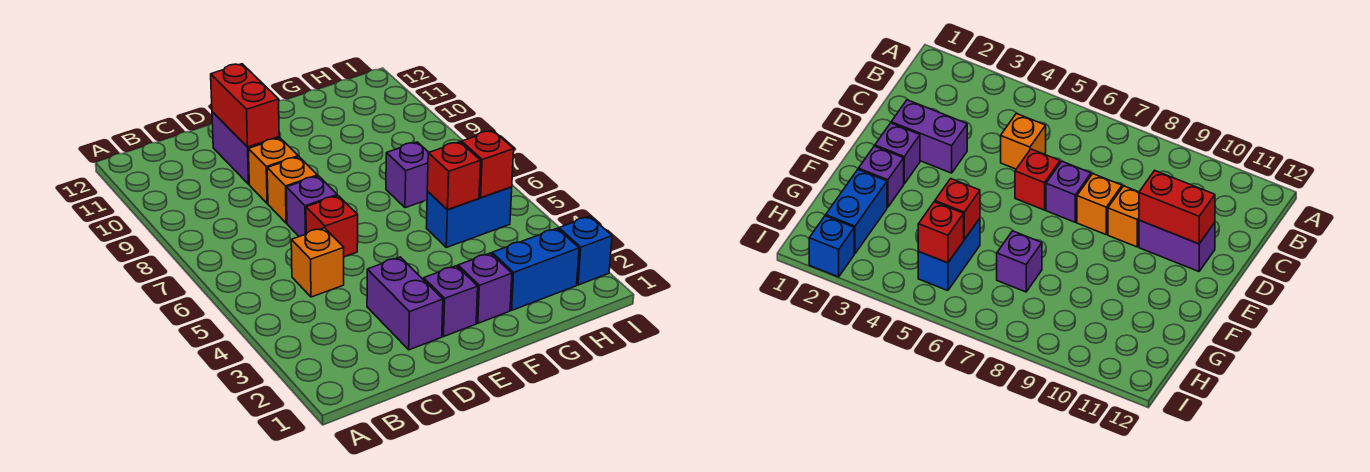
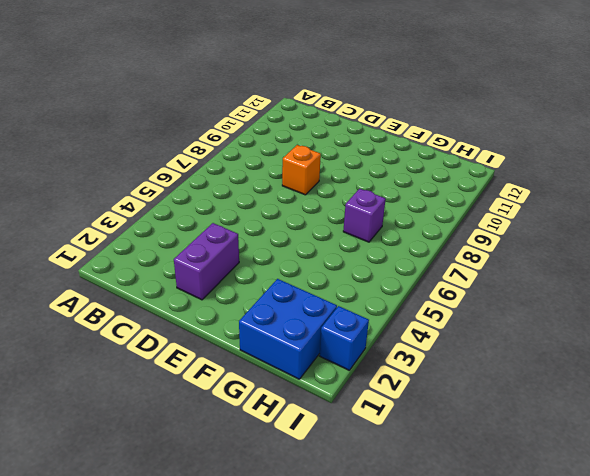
blue 2x2 brick [239,279,337,379] -> blue 1x2 brick [492,228,579,310]
none -> orange 1x1 brick [291,228,344,297]
none -> red 1x1 brick [306,196,358,257]
none -> purple 1x1 brick [286,176,337,236]

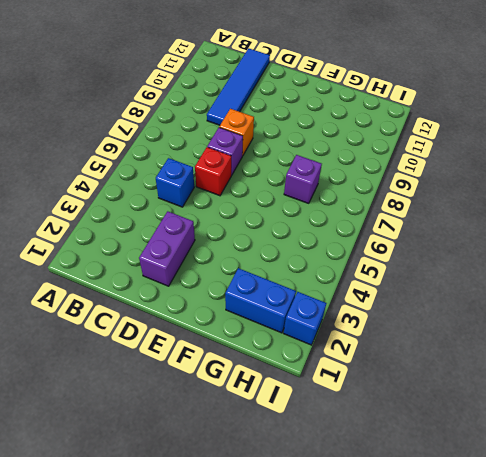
blue 1x1 brick [156,158,194,207] -> orange 1x1 brick [291,228,344,297]
blue 1x4 tile [207,48,270,125] -> none
none -> orange 1x1 brick [248,138,298,204]
none -> purple 1x2 brick [212,112,279,184]
none -> purple 1x1 brick [424,266,478,336]

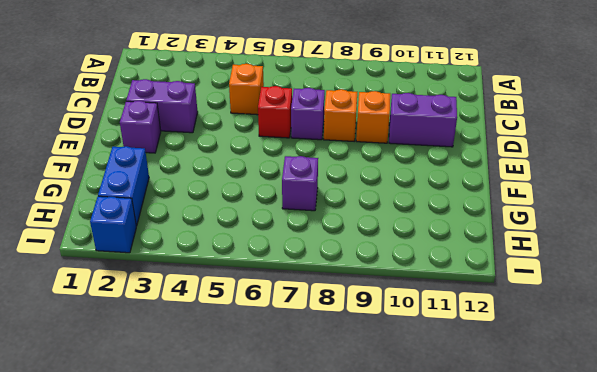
none -> purple 1x1 brick [458,253,512,323]
none -> blue 1x2 brick [426,187,512,247]
none -> red 1x2 brick [211,64,279,147]

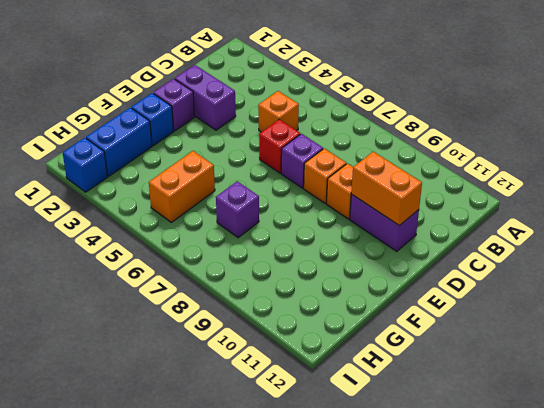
orange 1x2 brick [351,152,422,226] -> red 1x2 brick [211,64,279,147]
blue 1x1 brick [131,93,174,146] -> purple 1x1 brick [458,253,512,323]
orange 1x2 brick [149,151,215,222] -> blue 1x2 brick [426,187,512,247]
none -> red 1x1 brick [427,142,481,210]
none -> red 1x1 brick [462,130,514,198]

